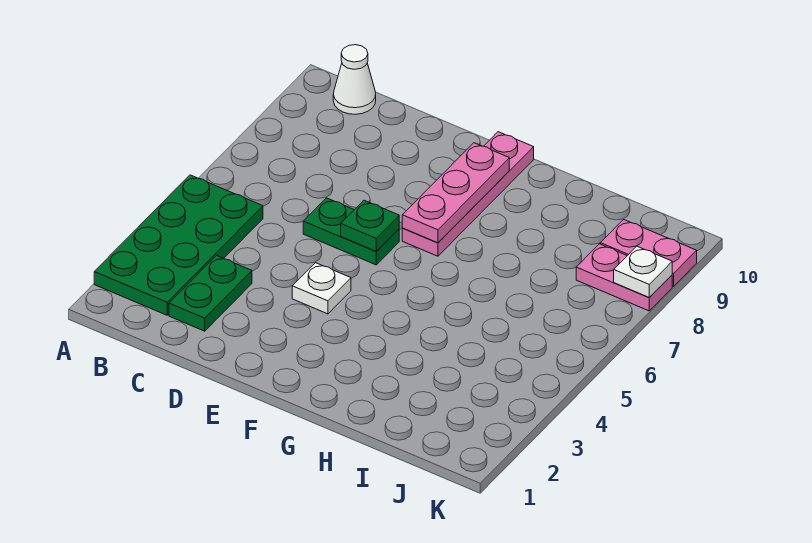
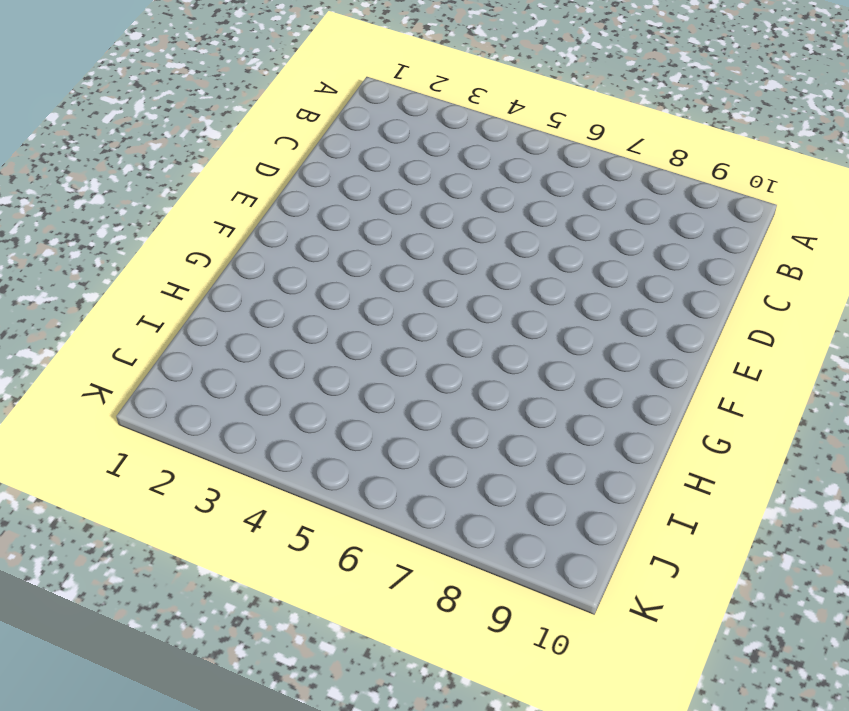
none -> green 2x4 plate [94,175,263,315]
none -> white 1x1 cone [333,45,376,114]

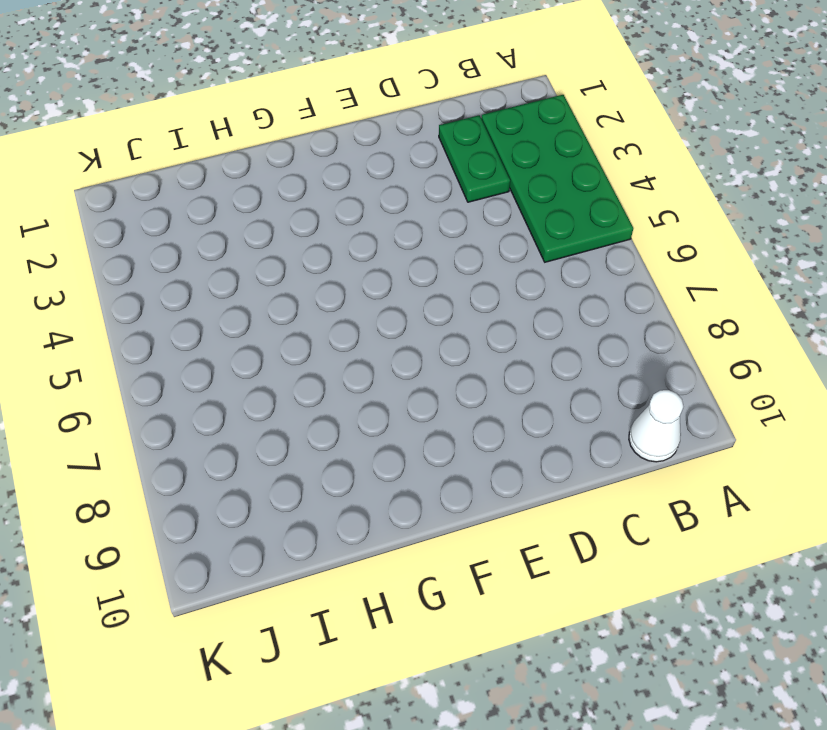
none -> green 1x2 plate [303,198,399,265]
none -> white 1x1 plate [292,263,351,314]

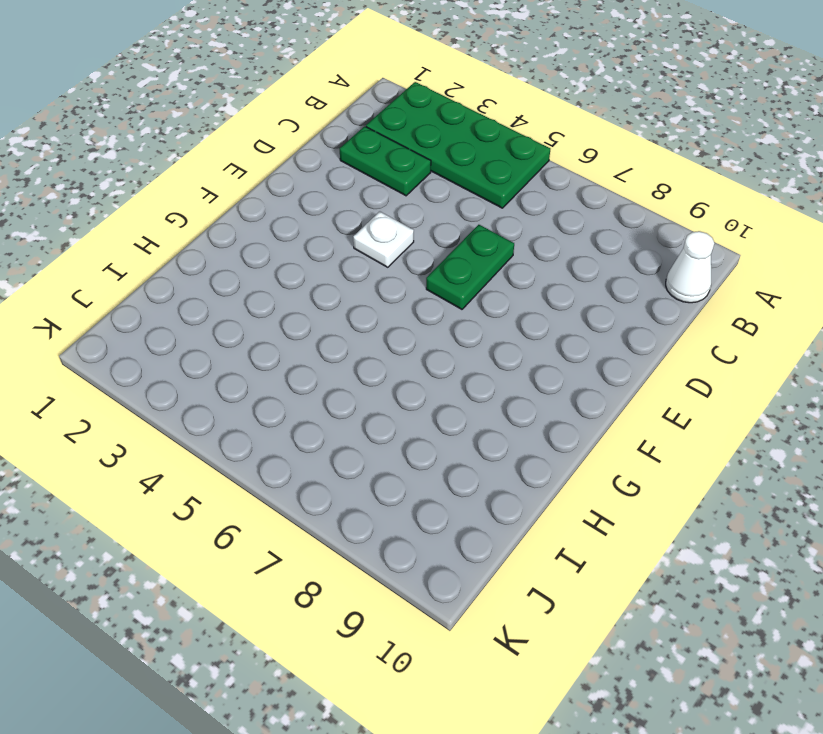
none -> pink 1x4 plate [402,132,534,256]
none -> pink 1x2 plate [576,244,672,311]

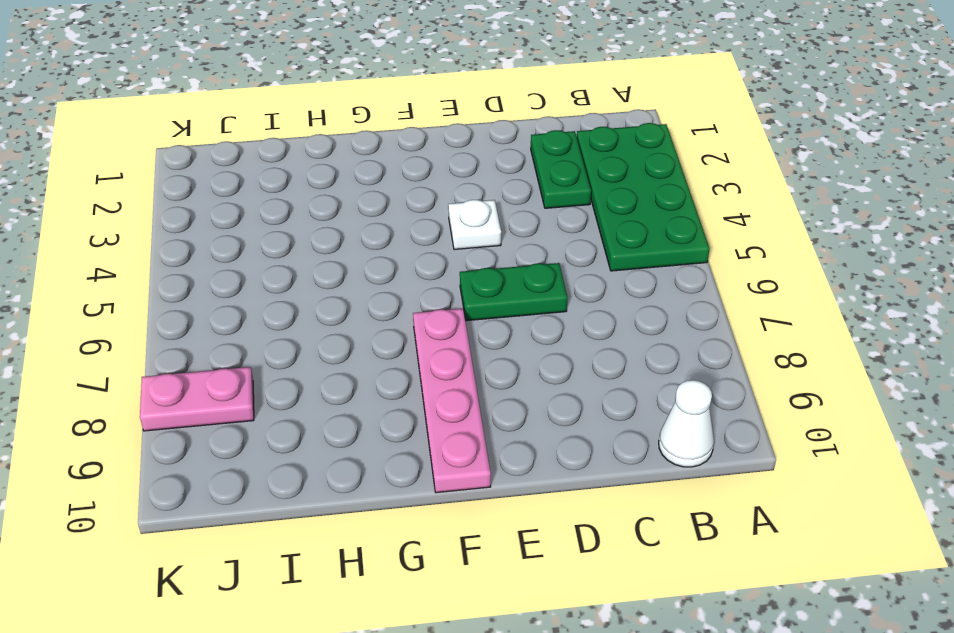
none -> pink 1x2 plate [600,220,697,286]
none -> green 1x1 plate [341,200,399,252]

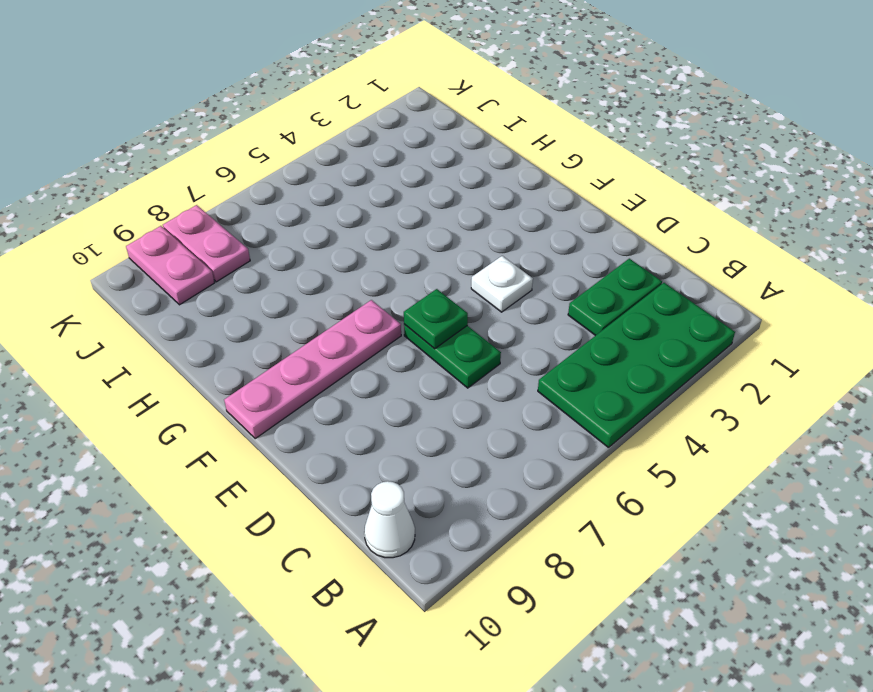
none -> pink 1x3 plate [402,143,509,243]
none -> white 1x1 plate [614,246,672,297]

